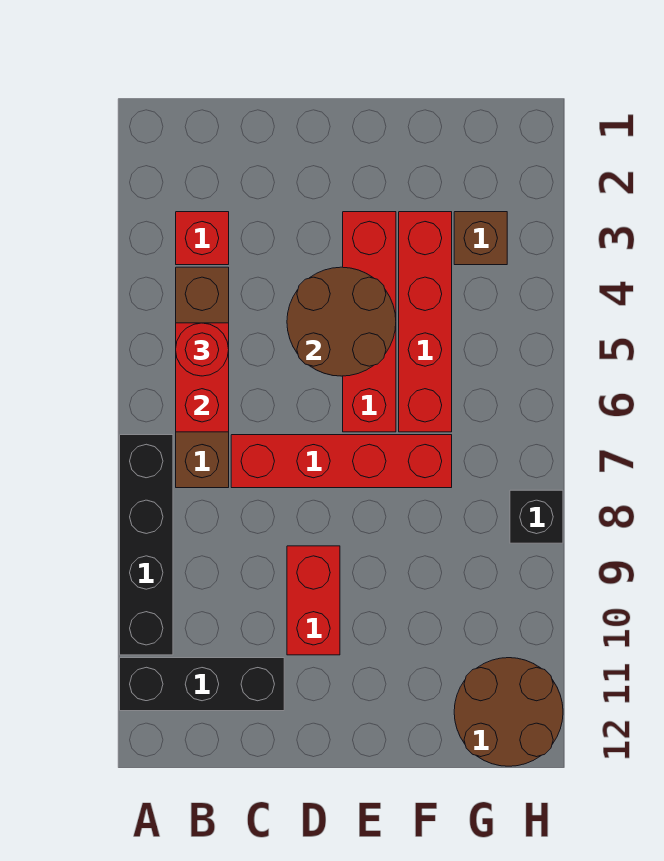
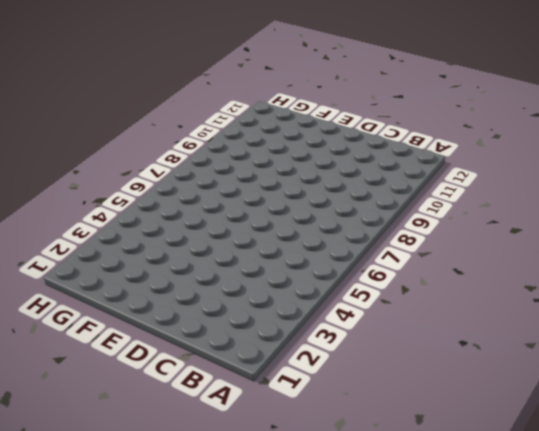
none -> black 1x4 brick [120,435,173,655]
none -> black 1x3 brick [120,658,284,711]
none -> red 1x1 brick [176,212,229,265]

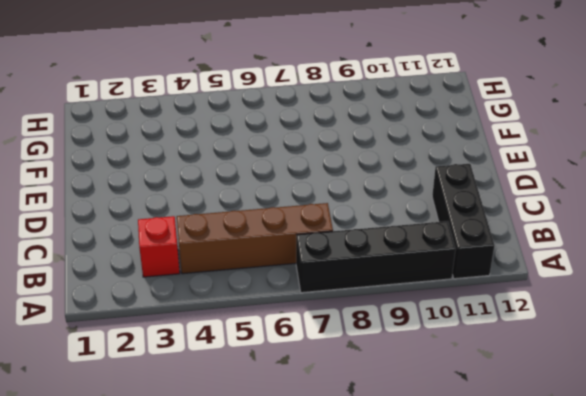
none -> red 1x4 brick [231,435,452,488]
none -> red 1x2 brick [287,546,340,655]
none -> red 1x4 brick [343,212,396,432]

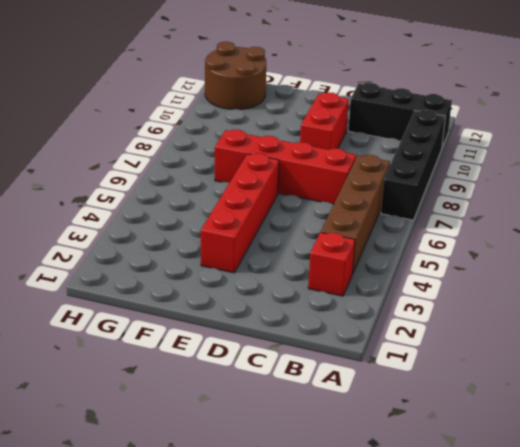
none -> red 1x4 brick [399,212,452,432]
none -> brown 1x1 brick [454,212,507,265]
none -> black 1x1 brick [510,490,563,543]

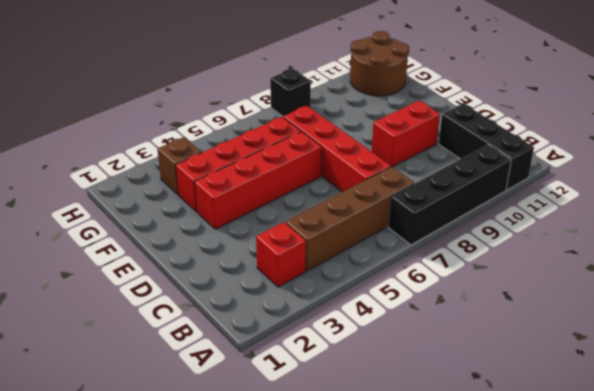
none -> red 1x2 brick [176,323,229,432]
none -> brown 2x2 round brick [287,267,396,376]
none -> red 1x1 round brick [176,323,229,376]

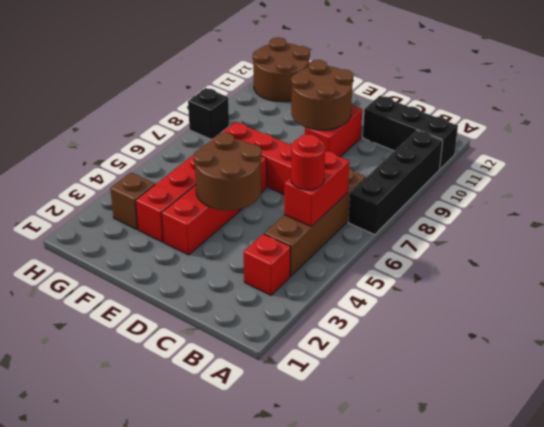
brown 2x2 round brick [291,60,353,130] -> none

